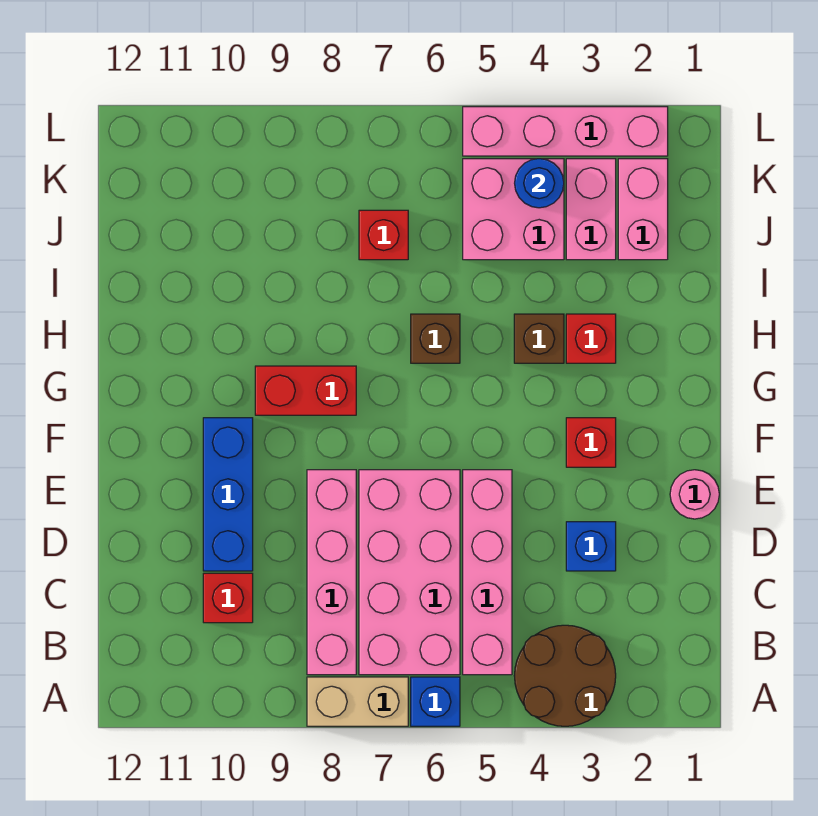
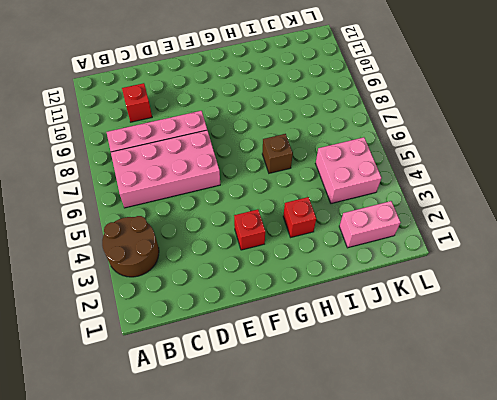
none -> blue 1x1 brick [411,677,460,726]
none -> tan 1x2 brick [307,677,408,726]
none -> pink 1x4 brick [463,470,512,675]

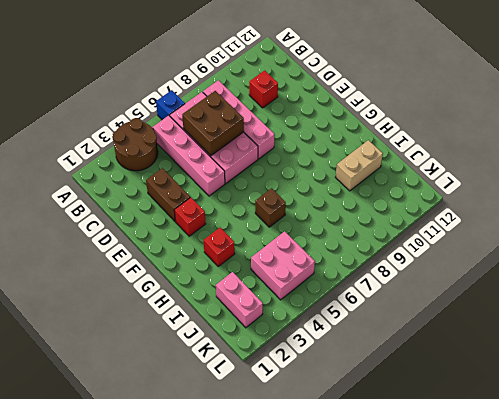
brown 2x2 brick [182,91,244,156] -> none
brown 1x2 brick [146,168,190,221] -> blue 1x1 brick [566,522,616,571]
tan 1x2 brick [335,140,383,191] -> tan 1x2 brick moved to [307,677,408,726]
none -> blue 1x3 brick [203,418,253,571]
none -> pink 1x1 round brick [670,470,719,519]
none -> red 1x2 brick [255,366,356,415]

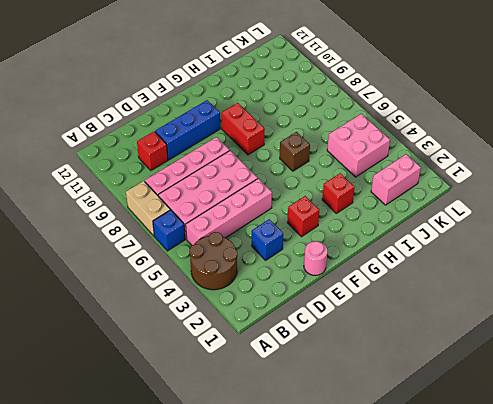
none -> brown 1x1 brick [514,314,564,363]
none -> pink 1x2 brick [566,159,616,260]
none -> red 1x1 brick [359,210,408,260]

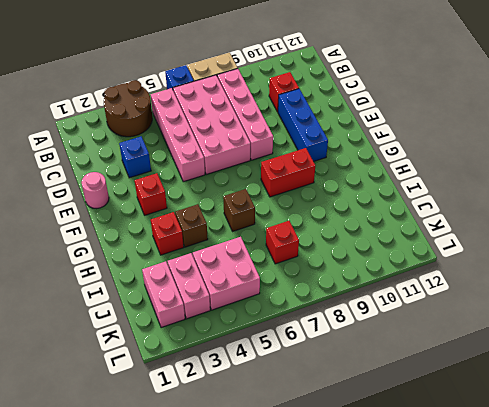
none -> pink 1x4 brick [463,107,668,156]
none -> blue 1x1 round brick [515,159,564,208]

